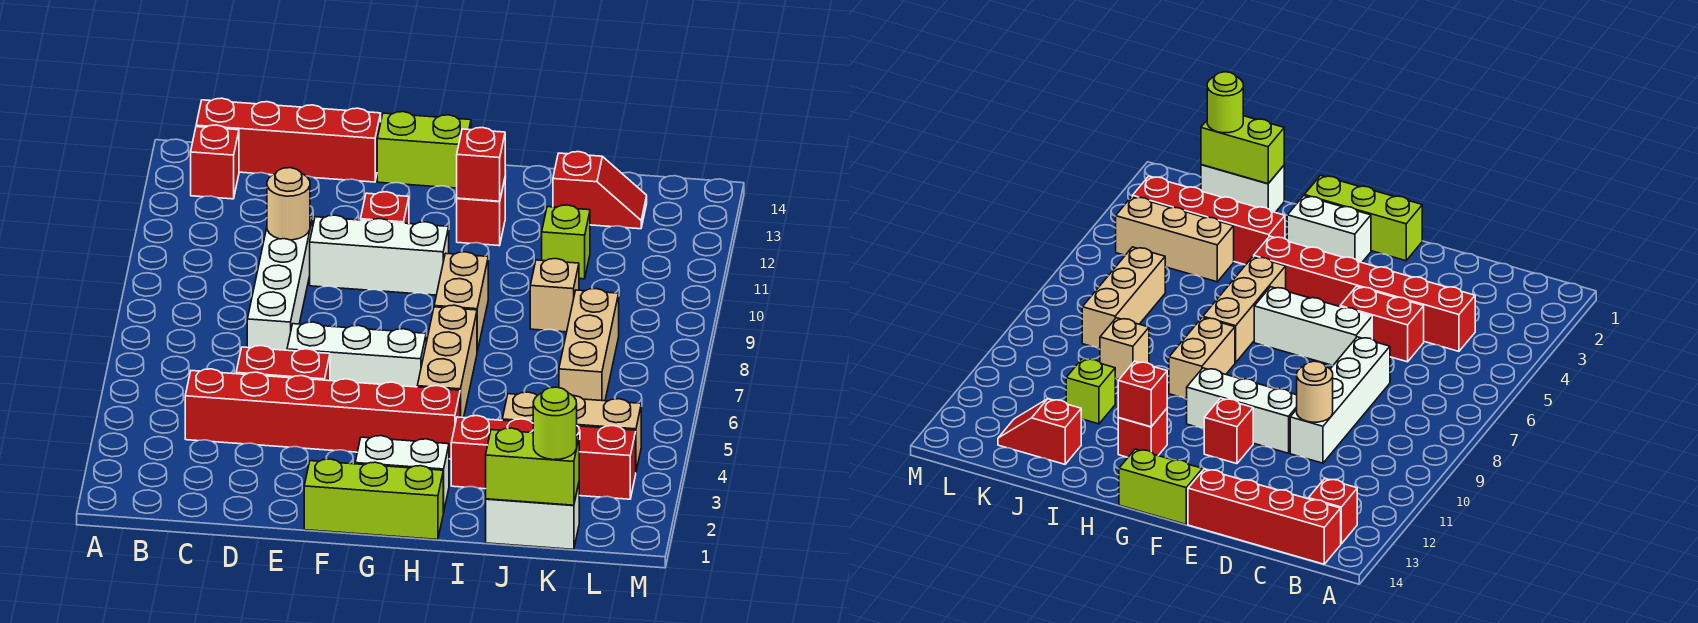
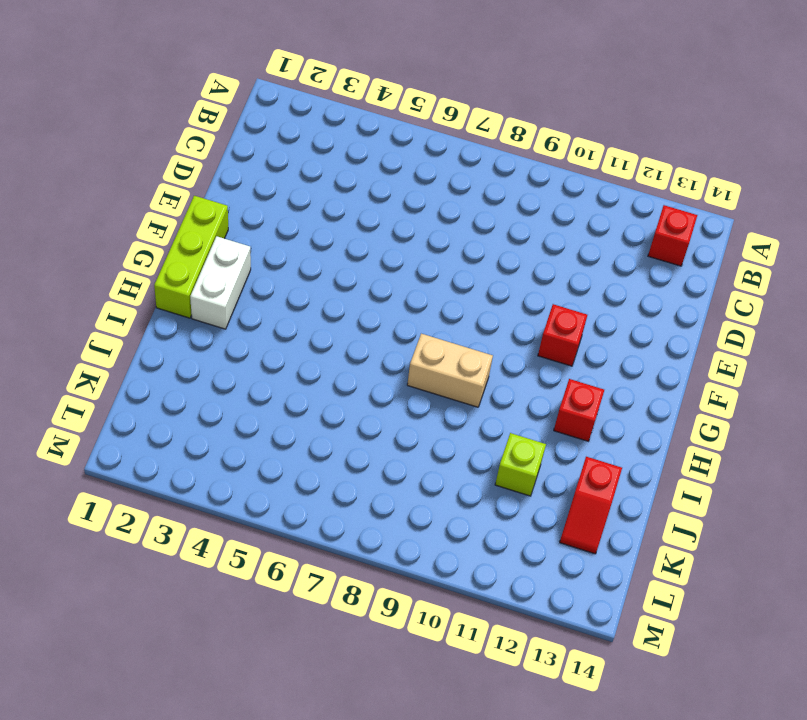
none -> red 1x4 brick [196,98,381,182]
none -> red 1x6 brick [185,369,460,459]
none -> red 1x2 brick [236,346,330,381]

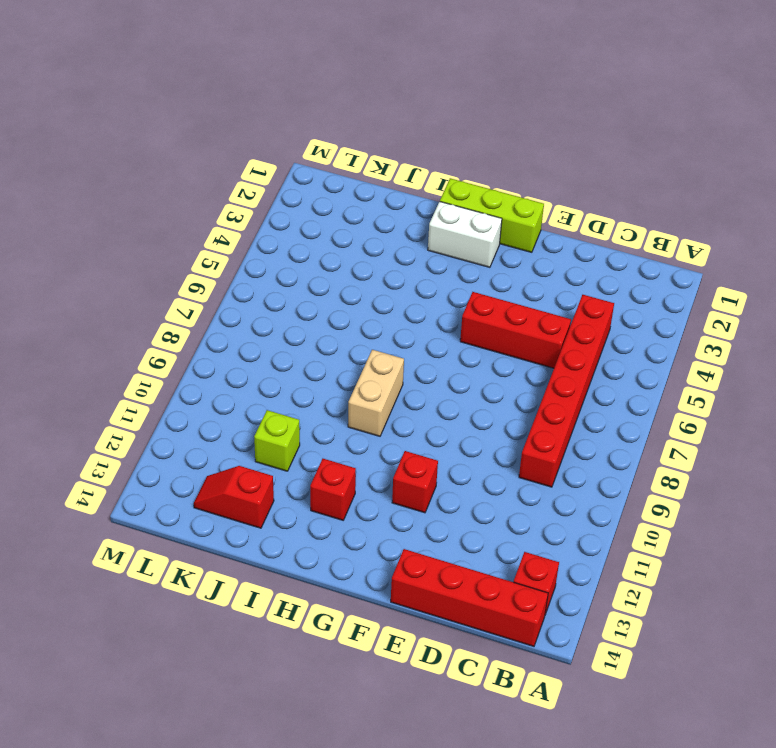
red 1x6 brick [519,295,614,487] -> red 1x6 brick turned to [185,369,460,459]
red 1x3 brick [460,292,571,368] -> red 1x2 brick [236,346,330,381]
none -> white 1x4 brick [247,216,313,350]
none -> white 1x3 brick [287,322,426,387]
none -> white 1x3 brick [310,215,449,295]

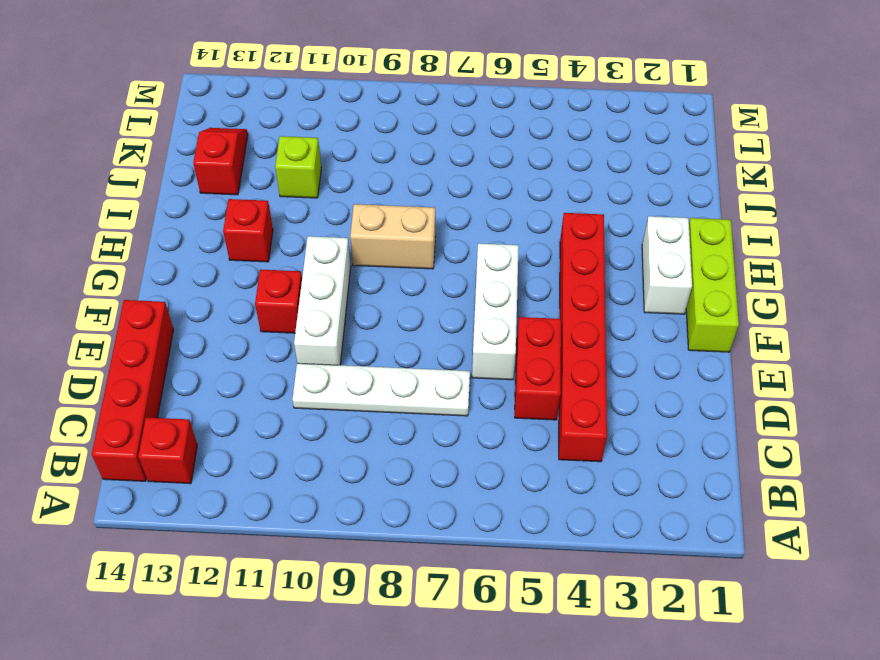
white 1x4 plate [292,363,470,416] -> white 1x4 brick [247,216,313,350]
none -> lime 1x2 brick [377,112,471,188]
none -> tan 1x3 brick [417,305,477,418]
none -> red 1x4 brick [451,416,636,499]

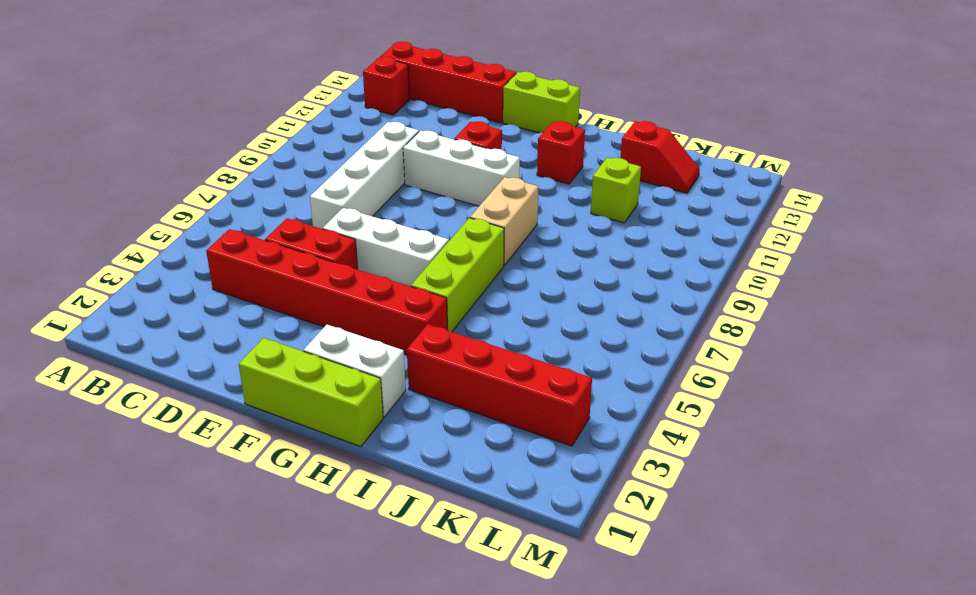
lime 1x3 brick [411,218,504,332] -> tan 1x3 brick [417,305,477,418]
none -> white 1x2 brick [486,484,579,550]
none -> tan 1x3 brick [502,392,641,471]
none -> tan 1x1 brick [530,259,579,332]

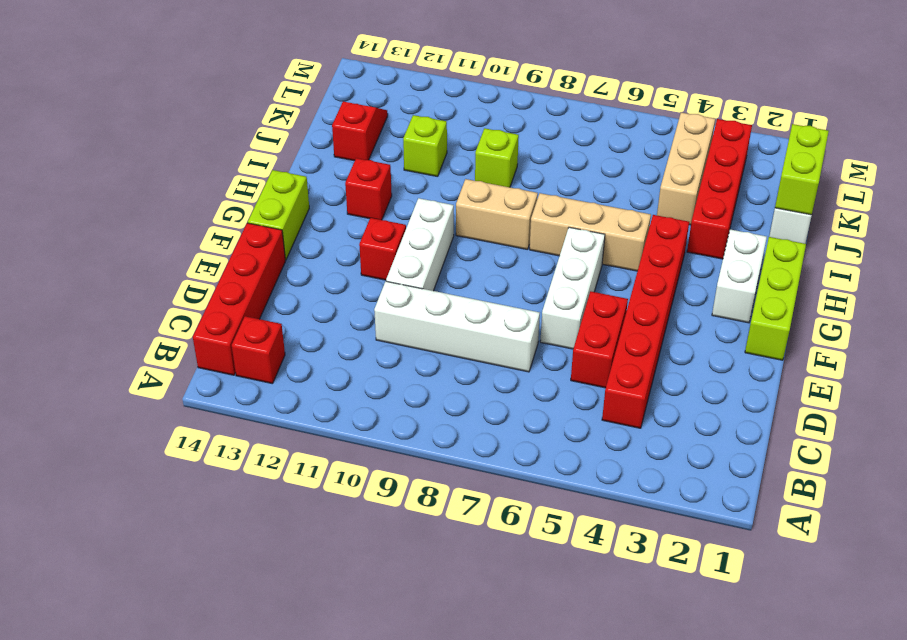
lime 1x1 brick [475,128,519,187] -> tan 1x1 brick [530,259,579,332]
none -> tan 1x3 brick [559,289,619,401]
none -> tan 1x1 round brick [267,168,310,240]
none -> red 1x1 brick [457,128,505,201]

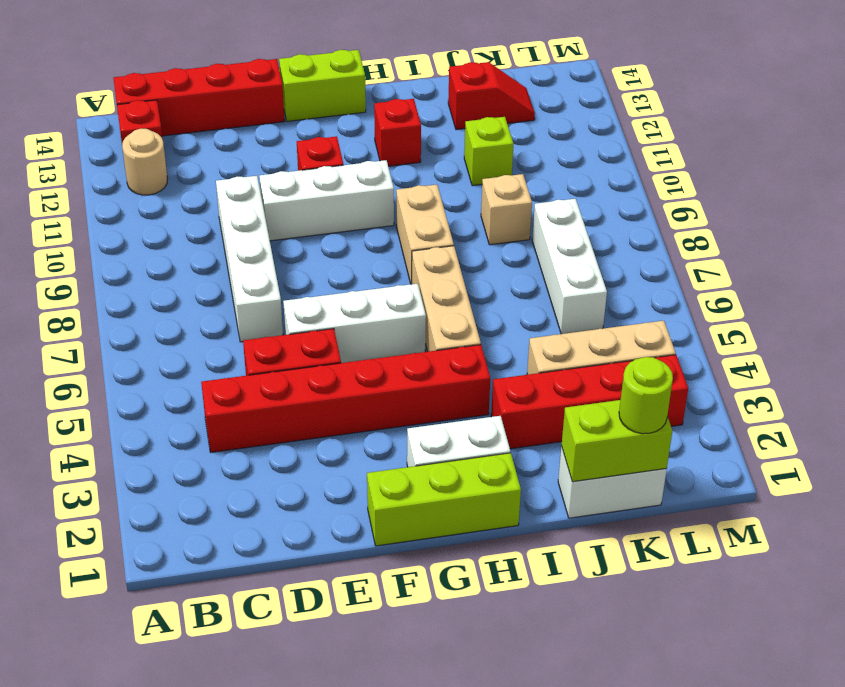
tan 1x1 round brick [122,129,168,195] -> tan 1x1 round brick moved to [267,168,310,240]
white 1x3 brick [532,199,607,334] -> tan 1x3 brick [559,289,619,401]
none -> red 1x1 brick [457,128,505,201]

